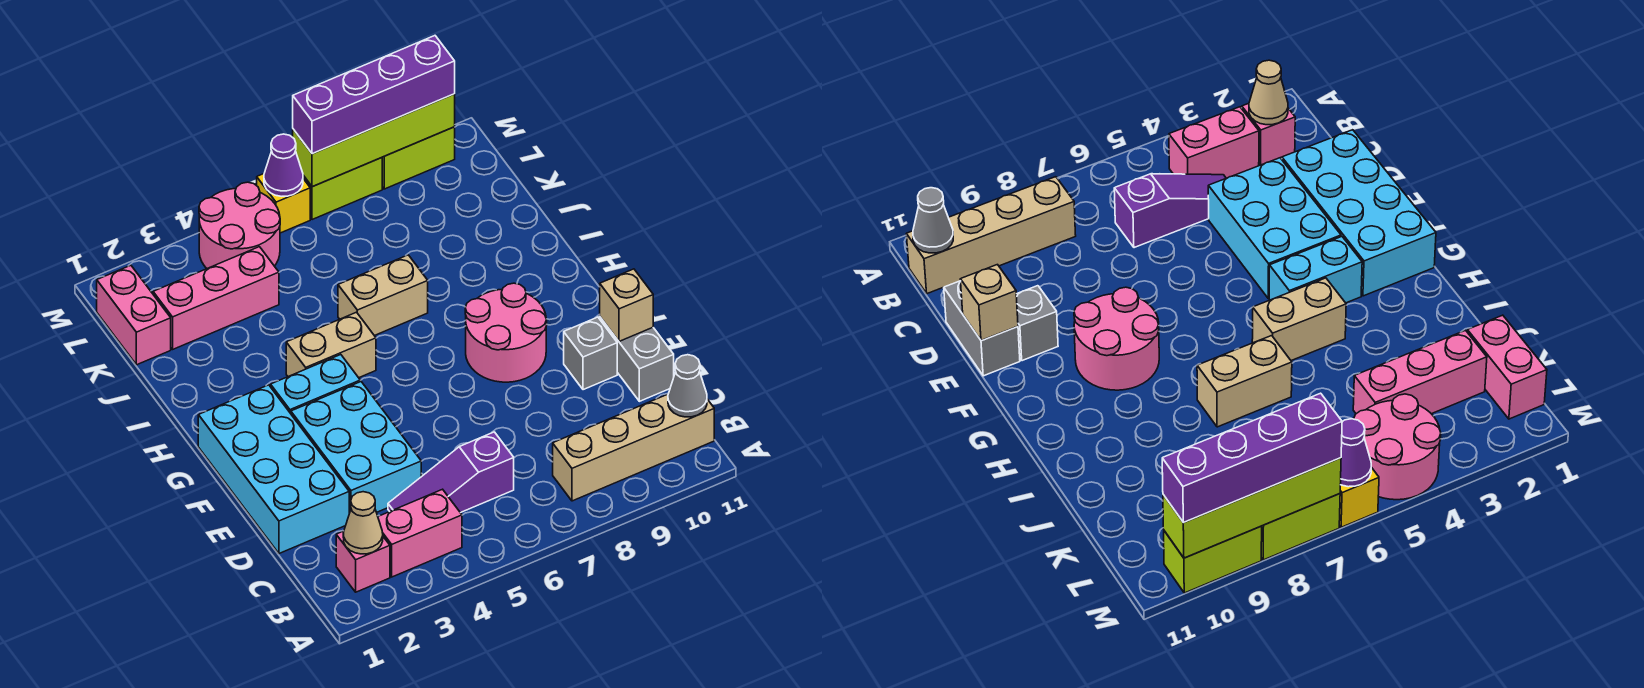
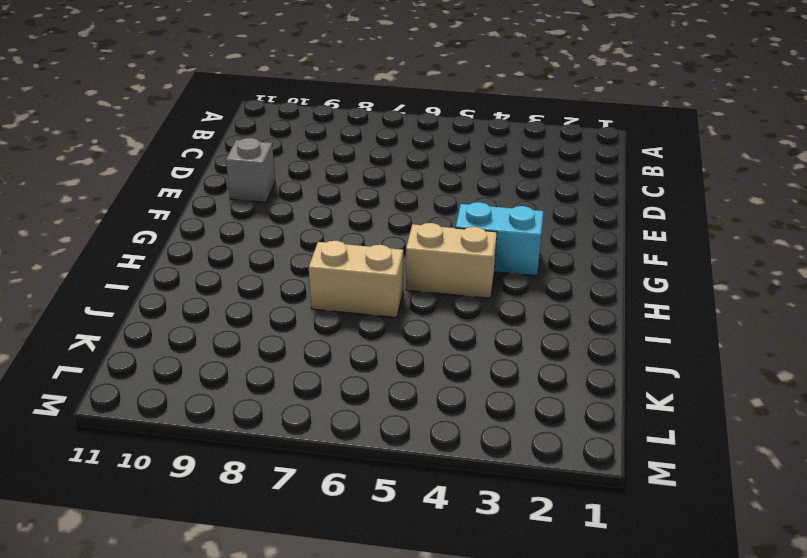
none -> pink 1x1 brick [336,531,390,592]
none -> pink 1x2 brick [378,489,462,577]
none -> tan 1x4 brick [553,394,714,501]

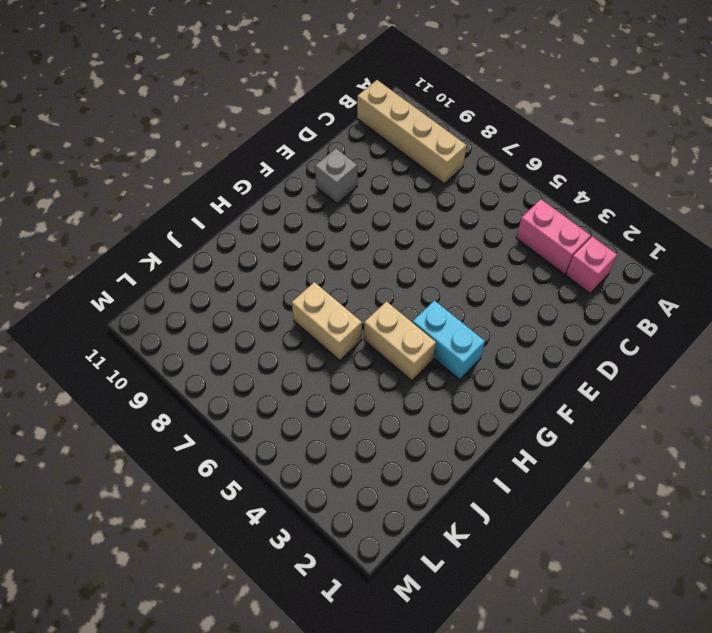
none -> purple 1x3 slope [388,432,514,513]
none -> cyan 2x4 brick [198,385,349,553]
none -> cyan 2x3 brick [291,382,421,513]

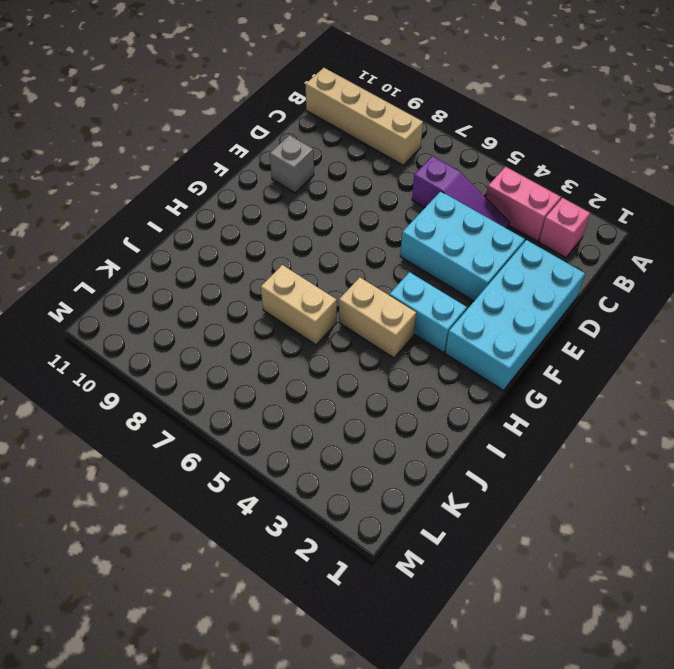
cyan 2x3 brick [400,191,525,301] -> cyan 2x3 brick turned to [291,382,421,513]
none -> grey 1x2 brick [600,317,674,401]
none -> pink 2x2 round brick [465,283,547,382]
none -> pink 1x2 brick [97,265,171,365]

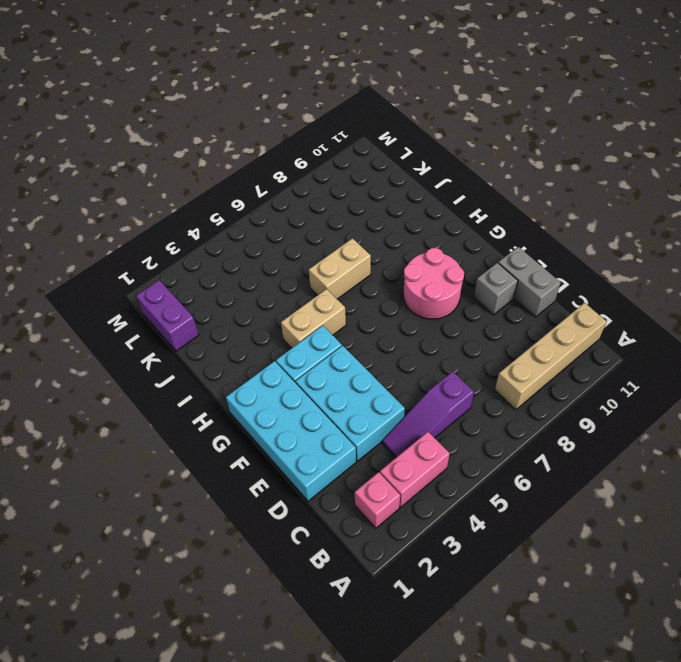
purple 1x2 brick [136,280,199,351] -> pink 1x2 brick [97,265,171,365]
none -> pink 1x3 brick [153,247,279,349]
none -> pink 2x2 round brick [199,182,280,268]
none -> yellow 1x1 brick [257,174,310,233]

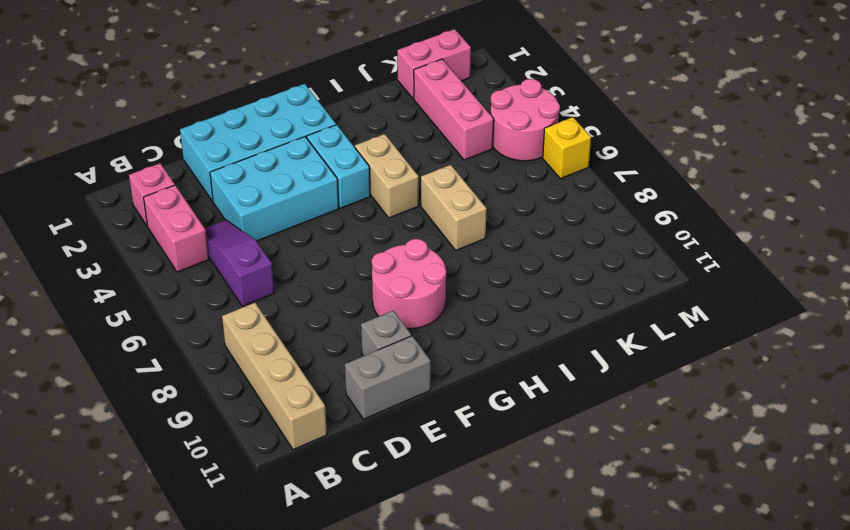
none -> lime 1x2 brick [303,158,382,220]
none -> lime 1x2 brick [382,127,455,189]
none -> tan 1x1 cone [343,492,383,554]

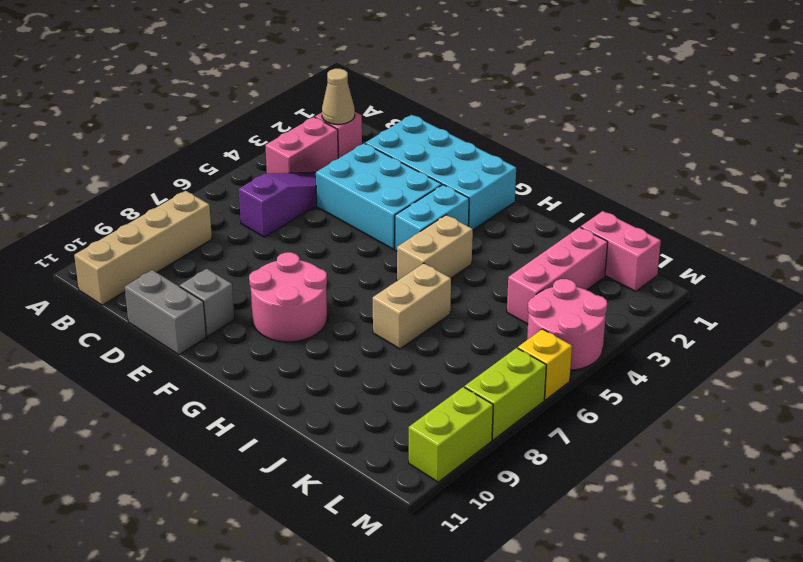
none -> grey 1x1 cone [668,355,707,417]
none -> tan 1x1 brick [600,269,653,341]
none -> purple 1x1 cone [264,134,303,196]

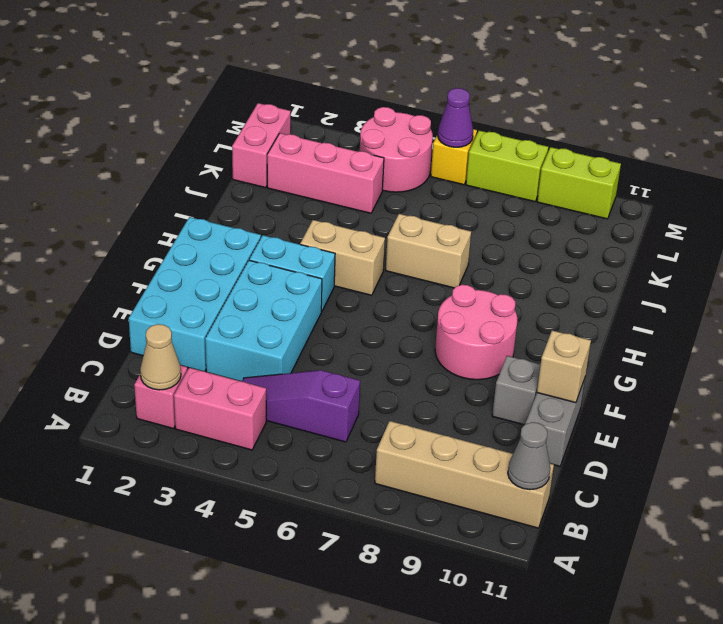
none -> lime 1x4 brick [293,94,455,187]
none -> purple 1x4 brick [293,36,455,154]

